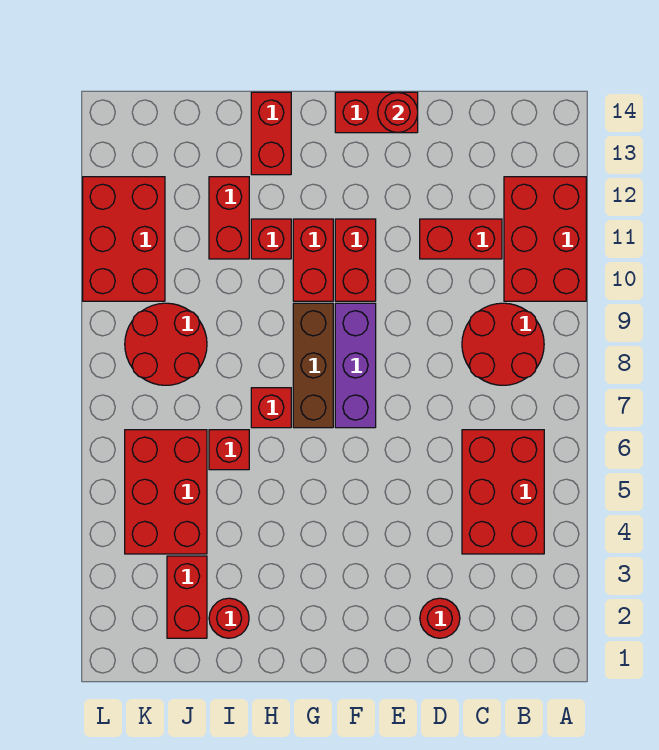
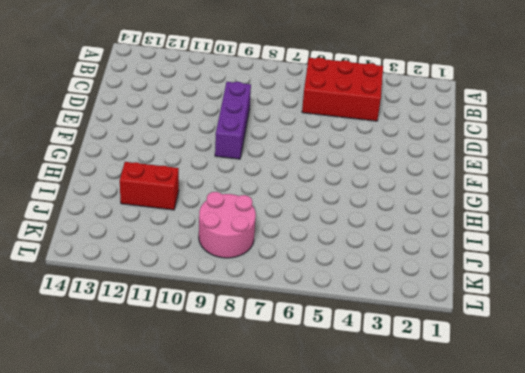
purple 1x3 brick [215,82,251,159] -> purple 1x3 brick turned to [335,303,376,428]
pink 2x2 round brick [199,192,256,258] -> red 2x2 round brick [125,303,207,385]
none -> red 2x3 brick [504,177,586,301]
none -> red 2x2 round brick [462,303,544,385]
none -> red 1x2 brick [420,219,502,259]

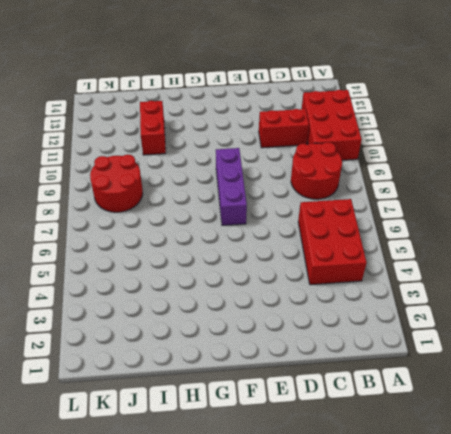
none -> red 1x1 round brick [420,598,460,638]
none -> red 1x2 brick [335,92,418,133]
none -> red 1x2 brick [335,219,376,301]

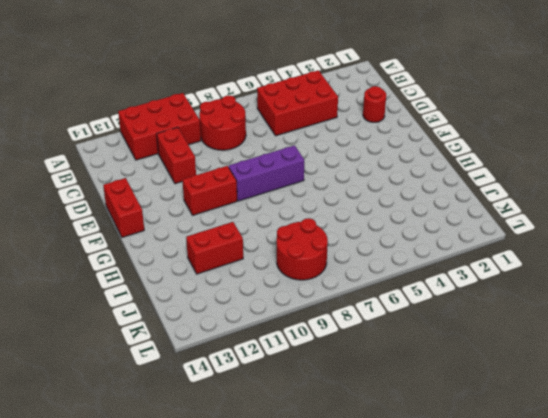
none -> brown 1x3 brick [293,303,333,428]
none -> red 1x2 brick [293,219,333,301]
none -> red 1x1 brick [251,388,291,428]

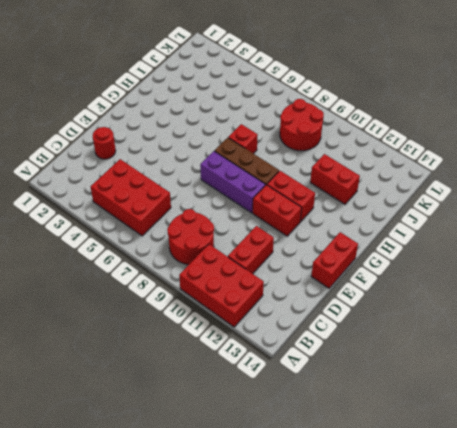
none -> red 1x1 brick [251,219,291,259]
none -> red 1x2 brick [251,92,291,175]
none -> red 1x1 round brick [209,598,249,638]

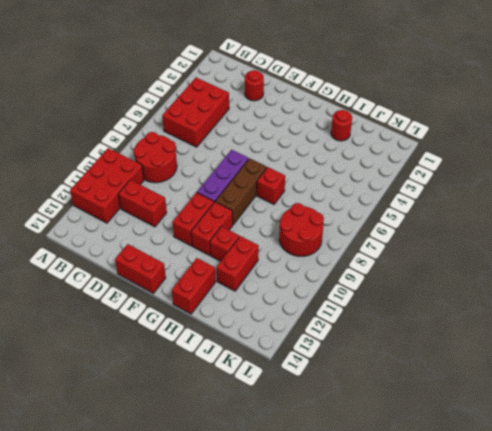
none -> red 1x1 brick [209,430,249,470]
none -> red 1x2 brick [167,556,207,638]
none -> red 2x3 brick [125,430,207,554]

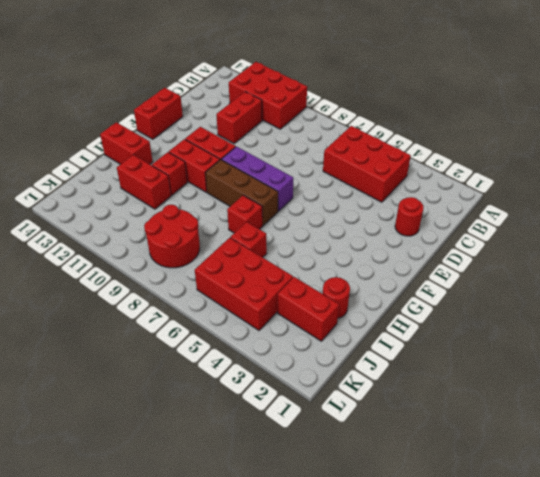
none -> red 2x2 round brick [462,303,544,385]
none -> red 2x3 brick [83,177,165,301]
none -> red 1x1 round brick [378,93,418,133]

